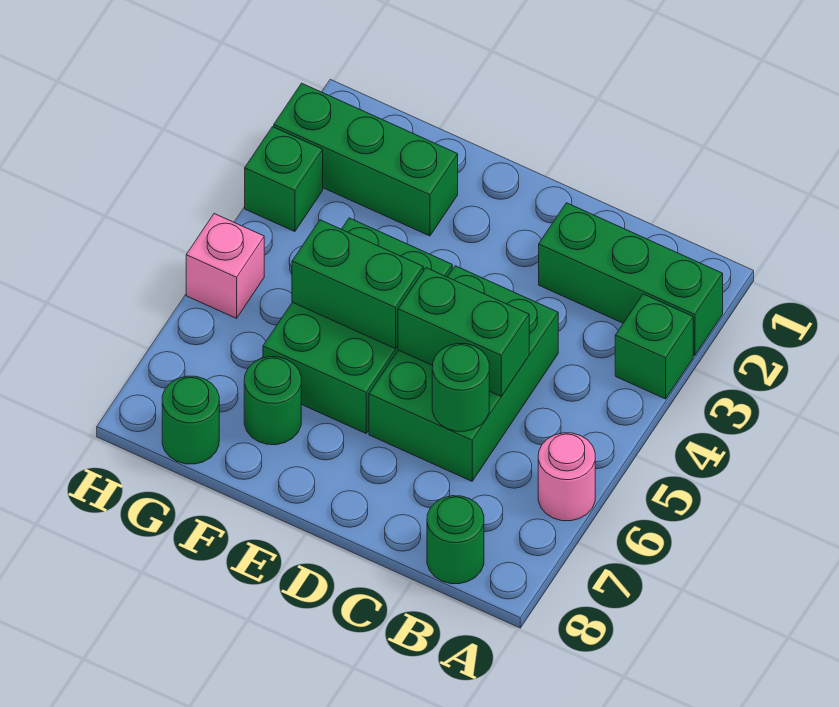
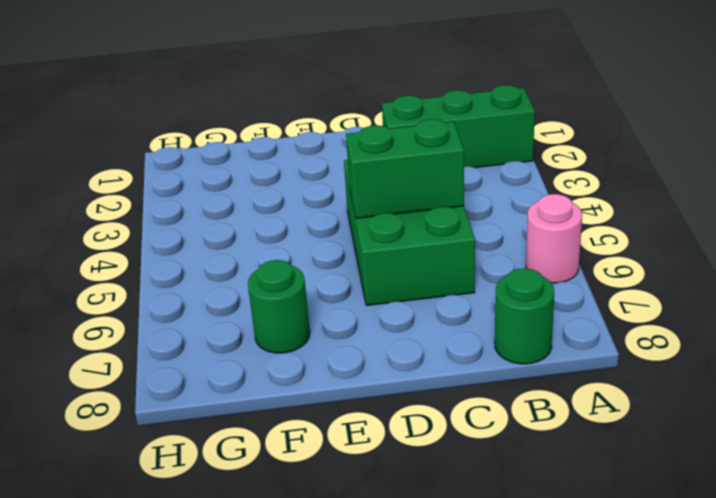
none -> green 1x1 brick [615,294,693,399]
none -> green 2x3 brick [263,218,452,433]
none -> green 1x3 brick [274,83,458,236]

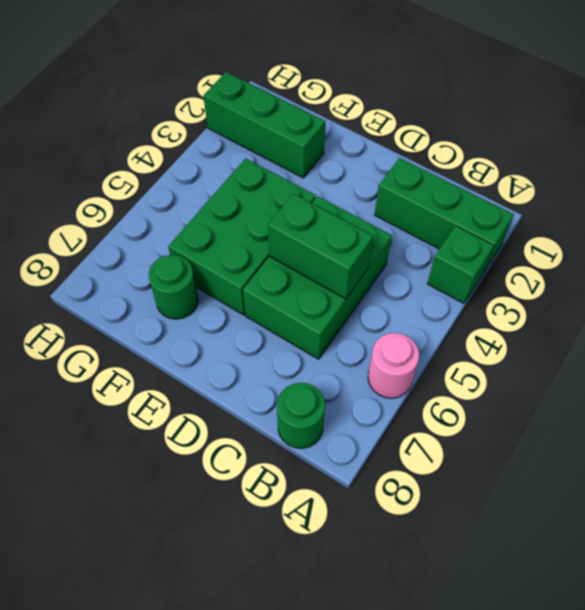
none -> green 1x1 round brick [162,376,219,464]
none -> green 1x1 brick [245,127,323,232]
none -> pink 1x1 brick [186,214,264,318]

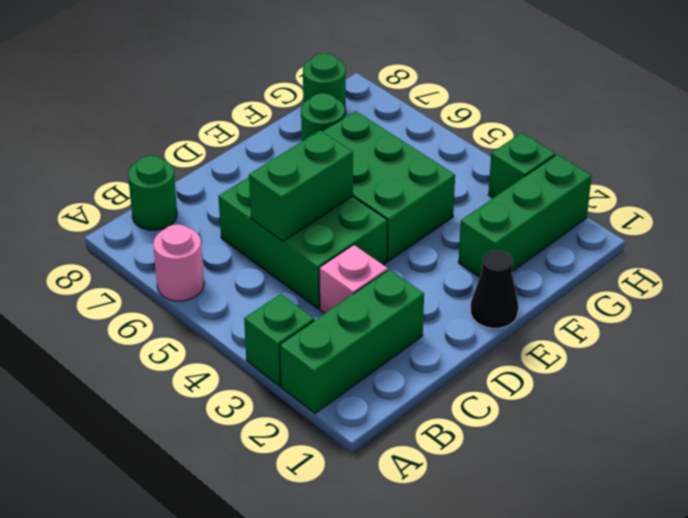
pink 1x1 brick [319,245,388,314] -> pink 1x1 brick moved to [186,214,264,318]
black 1x1 cone [471,251,518,328] -> none
none -> green 1x1 round brick [432,343,489,431]
none -> green 1x2 brick [292,220,423,349]

